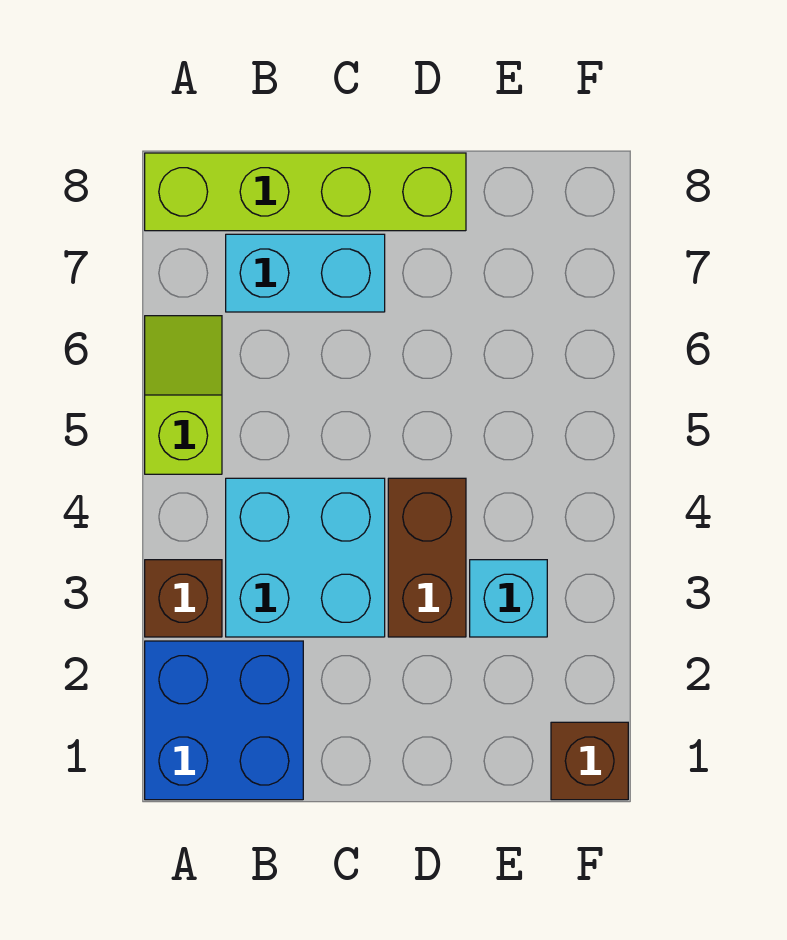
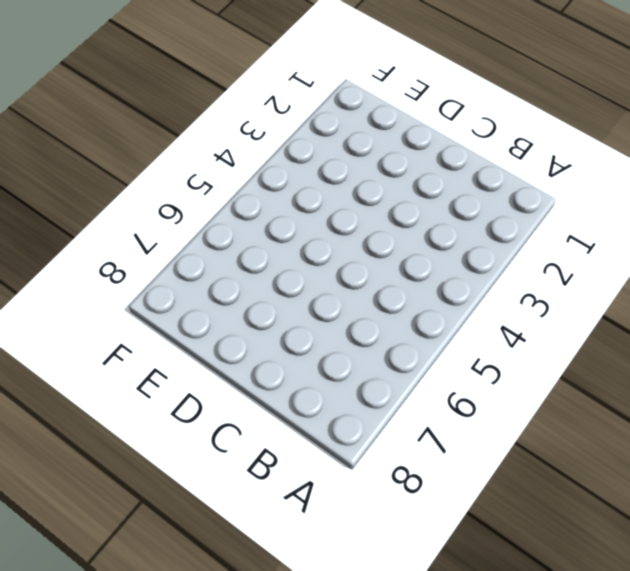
none -> blue 2x2 brick [145,641,303,800]
none -> brown 1x1 brick [145,560,222,637]

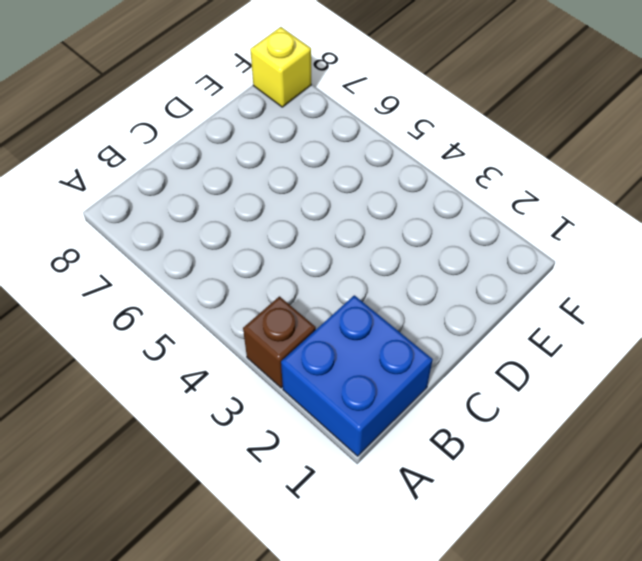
yellow 1x1 brick [250,27,311,107] -> none
none -> lime 1x2 slope [145,316,222,474]
none -> lime 1x4 brick [145,153,466,231]

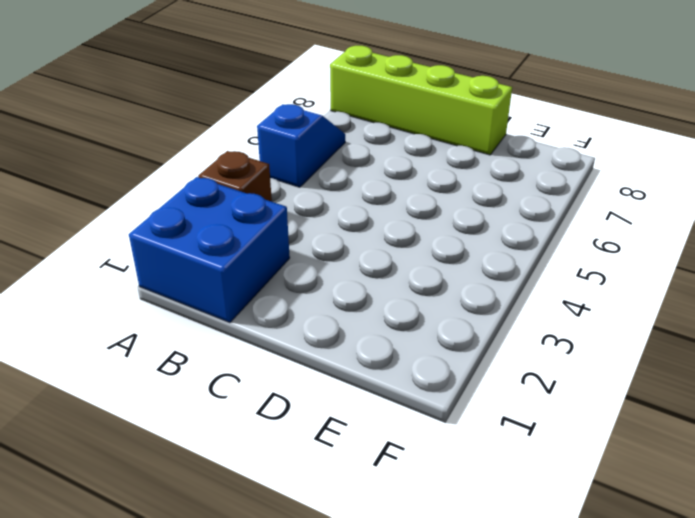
blue 1x2 slope [257,104,345,187] -> lime 1x2 slope [145,316,222,474]
none -> cyan 2x2 brick [226,478,385,637]
none -> cyan 1x2 brick [226,234,385,312]

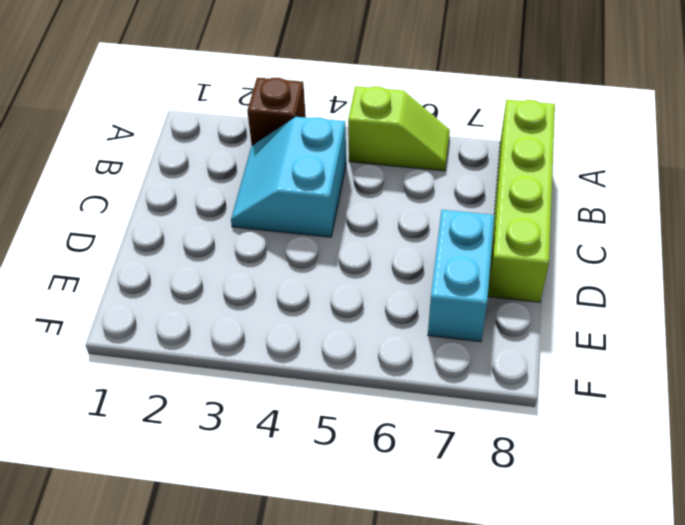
cyan 2x2 slope [231,117,346,237] -> cyan 2x2 brick [226,478,385,637]
cyan 1x2 brick [428,210,494,342] -> cyan 1x2 brick moved to [226,234,385,312]
none -> blue 2x2 brick [145,641,303,800]
none -> brown 1x2 brick [388,478,466,637]

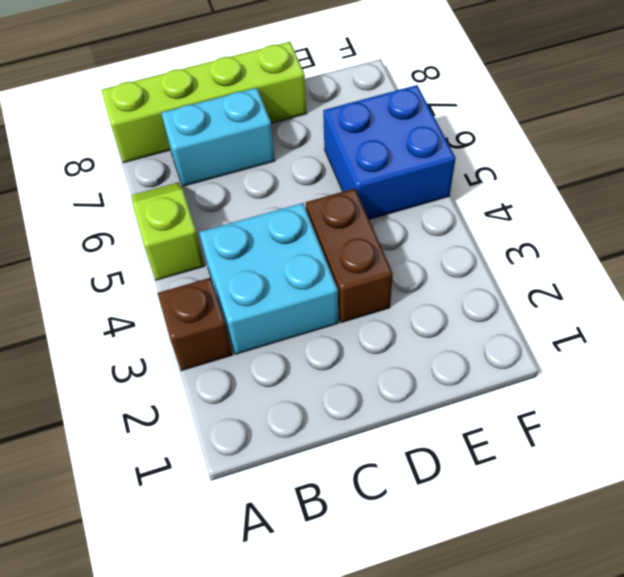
blue 2x2 brick [323,85,456,219] -> blue 2x2 brick moved to [145,641,303,800]
none -> cyan 1x1 brick [470,560,547,637]
none -> brown 1x1 brick [551,722,628,800]

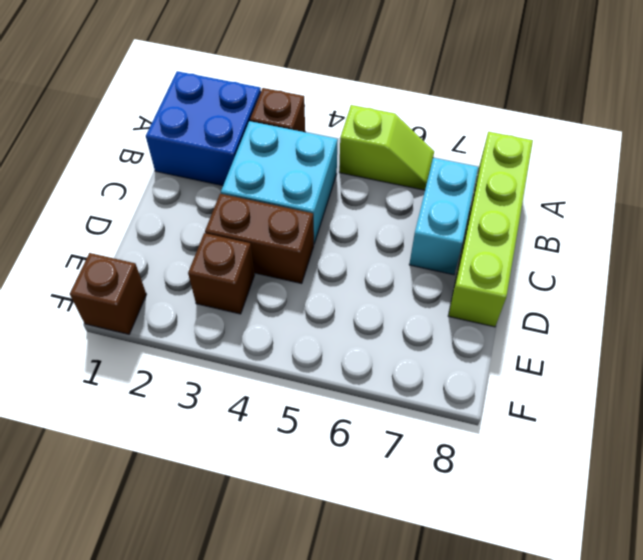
brown 1x1 brick [188,233,255,314] -> cyan 1x1 brick [470,560,547,637]

